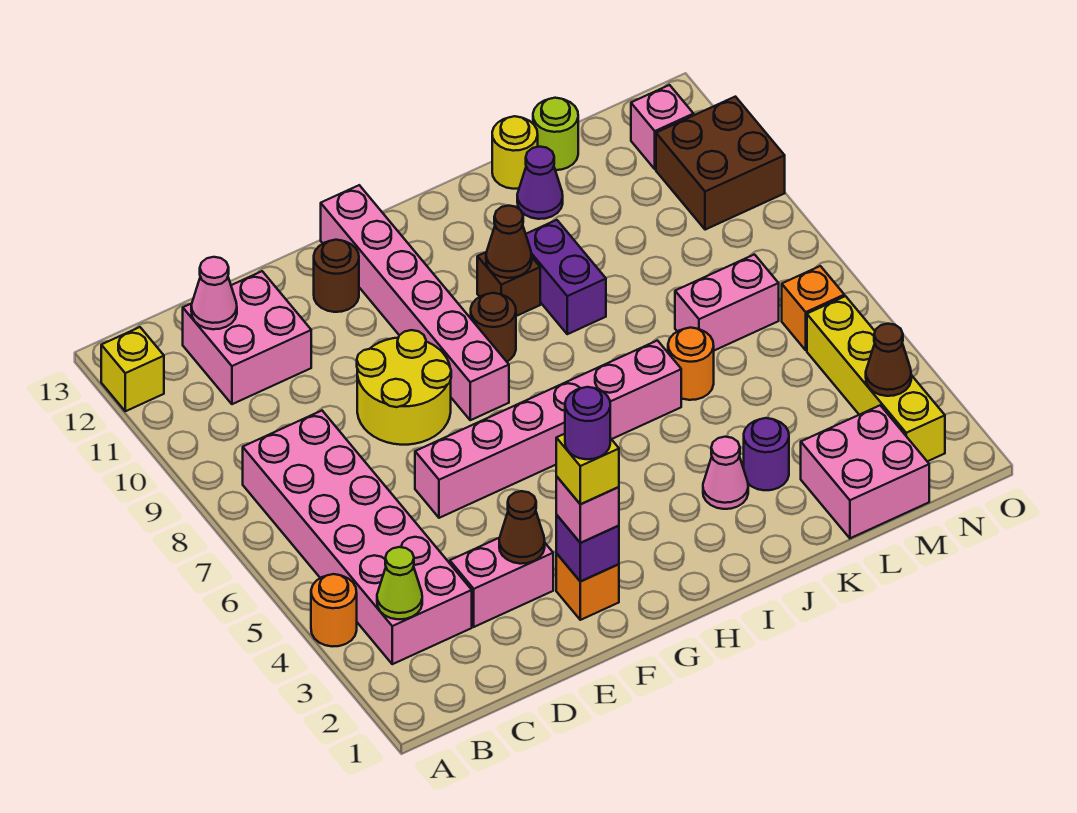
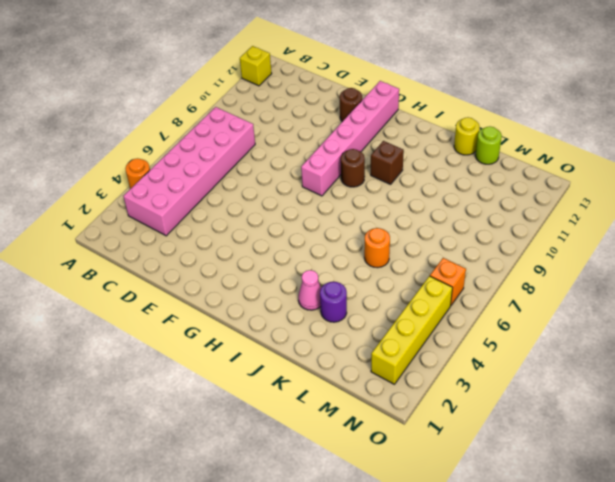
none -> pink 2x2 brick [183,271,311,404]
none -> pink 1x2 brick [450,538,553,627]
none -> pink 1x6 brick [415,341,681,518]
none -> yellow 2x2 round brick [357,330,451,445]

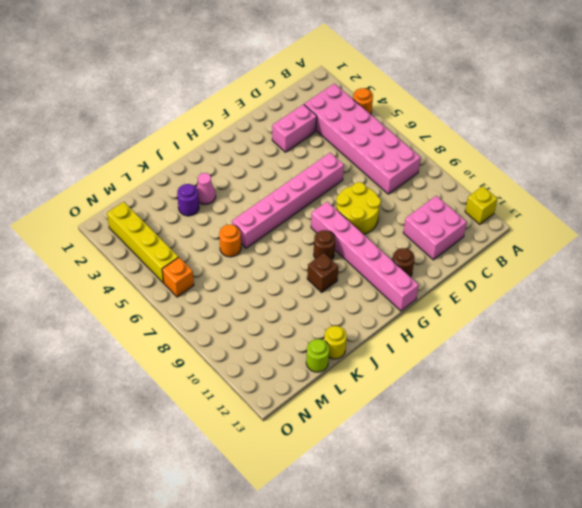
none -> orange 1x1 brick [556,554,619,620]
none -> purple 1x2 brick [526,220,606,334]
none -> purple 1x1 cone [517,147,563,219]
none -> pink 2x2 brick [801,405,929,538]

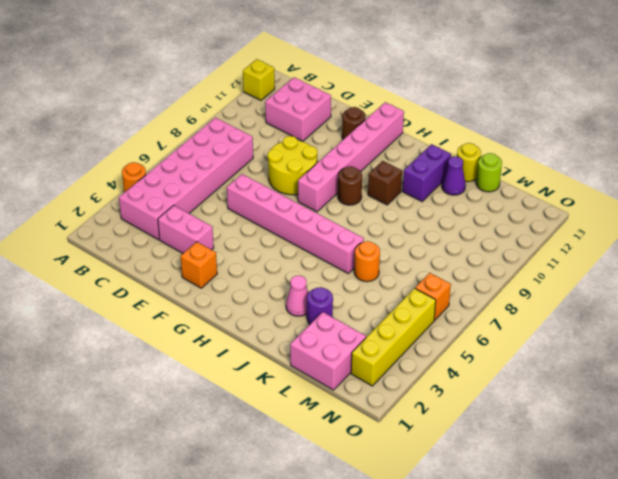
purple 1x2 brick [403,144,451,201] -> purple 1x2 brick moved to [526,220,606,334]
none -> pink 1x2 brick [675,255,779,351]
none -> brown 2x2 brick [656,97,785,230]
none -> pink 1x1 brick [631,85,694,169]
none -> lime 1x1 cone [377,547,422,619]

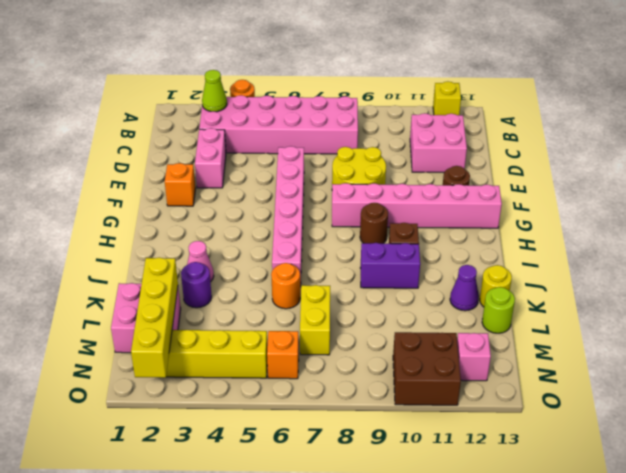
yellow 1x4 brick [131,258,178,378] -> none
yellow 1x2 brick [300,285,330,355] -> pink 1x2 brick [675,255,779,351]
none -> pink 1x1 cone [191,257,237,329]
none -> brown 1x1 cone [499,491,545,564]
none -> purple 1x1 brick [556,515,619,582]
none -> brown 1x1 cone [486,206,532,278]

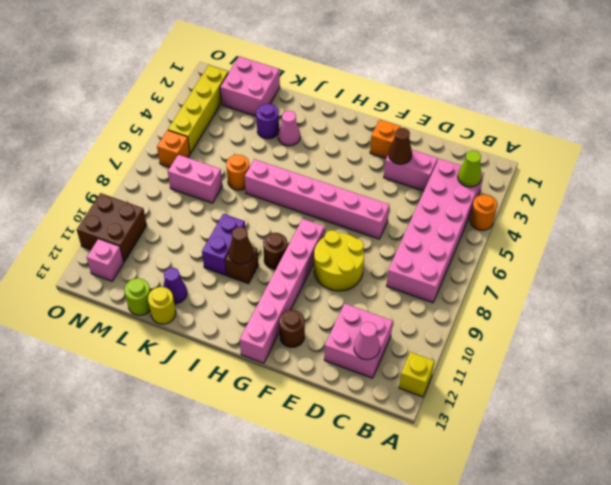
none -> purple 1x1 brick [556,515,619,582]
none -> brown 1x1 cone [866,324,911,396]
none -> pink 1x1 brick [556,476,619,543]
none -> yellow 1x1 brick [556,434,619,504]

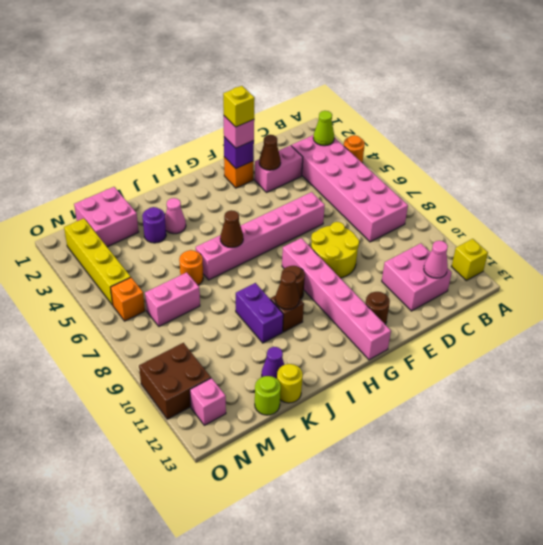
brown 1x1 cone [220,210,243,248] -> brown 1x1 cone moved to [866,324,911,396]
none -> purple 1x1 round brick [565,387,610,459]

